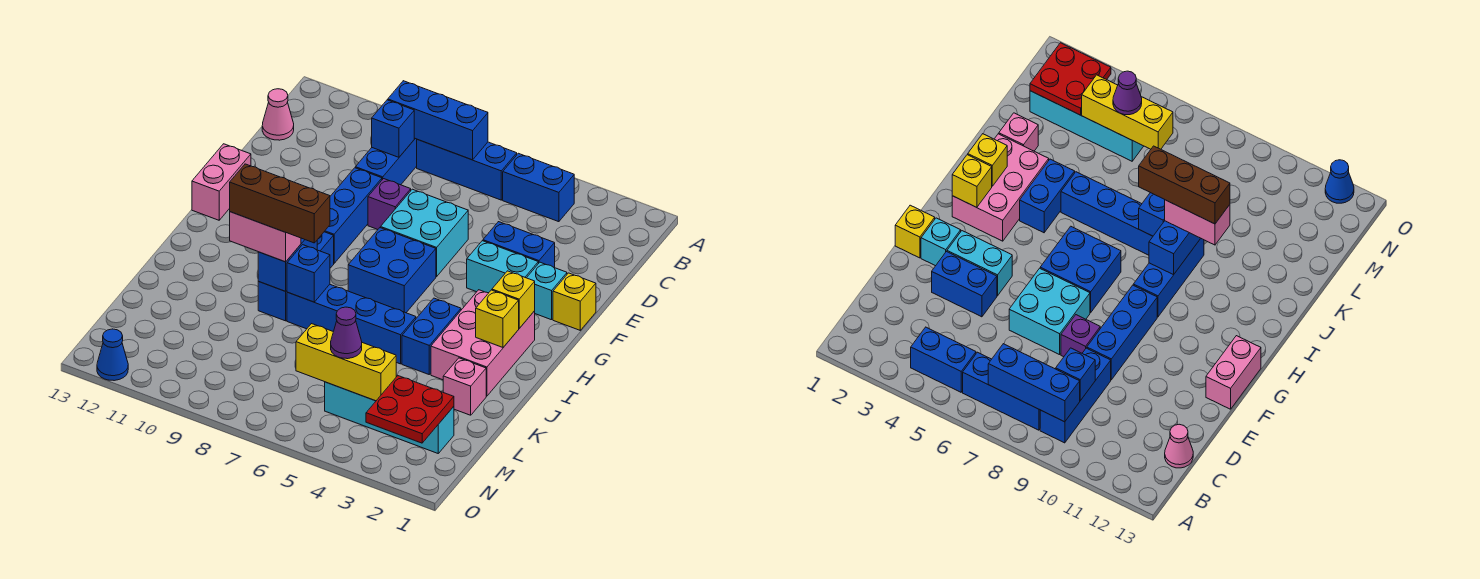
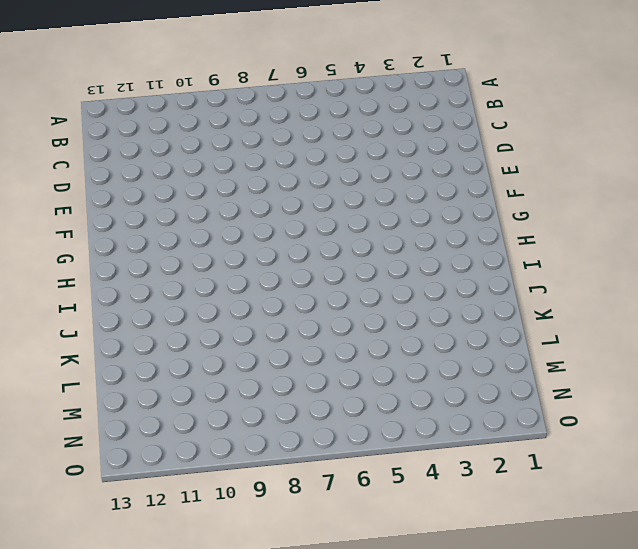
none -> blue 1x2 brick [503,153,574,222]
none -> blue 1x3 brick [417,139,517,200]
none -> blue 1x3 brick [355,138,417,185]
none -> pink 1x1 cone [262,89,294,140]

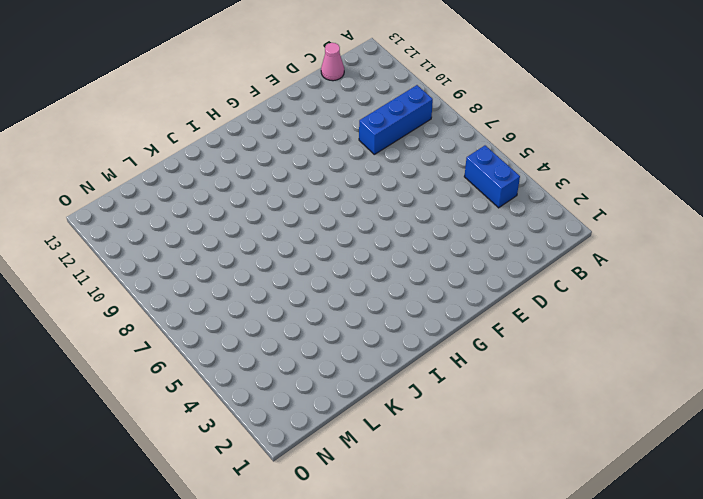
none -> blue 1x3 brick [417,139,517,200]
none -> blue 1x2 brick [483,222,555,268]
none -> cyan 2x2 brick [381,189,468,277]
none -> purple 1x1 brick [368,179,411,229]

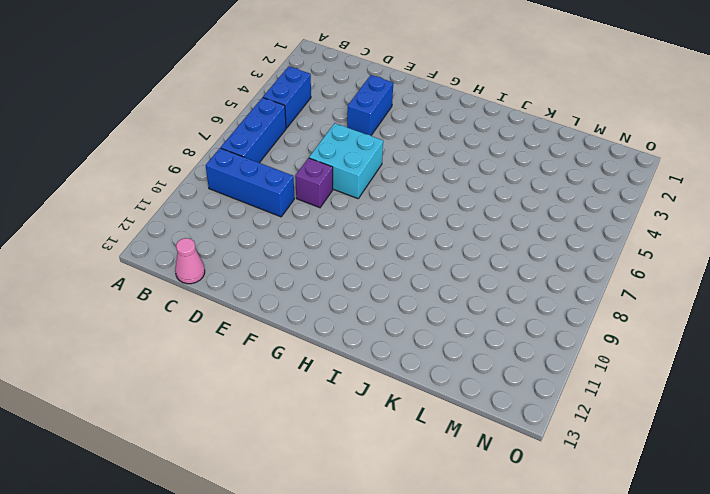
none -> blue 1x3 brick [324,168,382,263]
none -> yellow 1x1 brick [553,273,596,330]
none -> cyan 1x1 brick [527,262,567,320]
none -> cyan 1x2 brick [467,241,538,293]

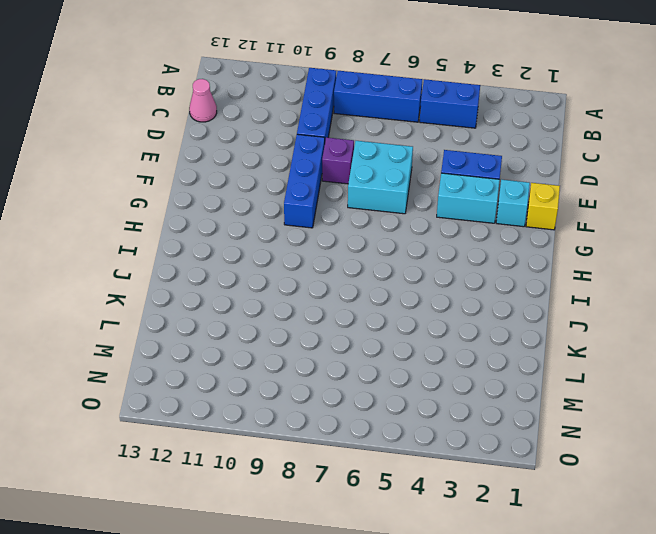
none -> pink 1x2 brick [192,144,251,220]
none -> blue 2x2 brick [348,228,436,313]
none -> pink 2x3 brick [431,290,535,396]
none -> blue 1x3 brick [258,232,334,321]

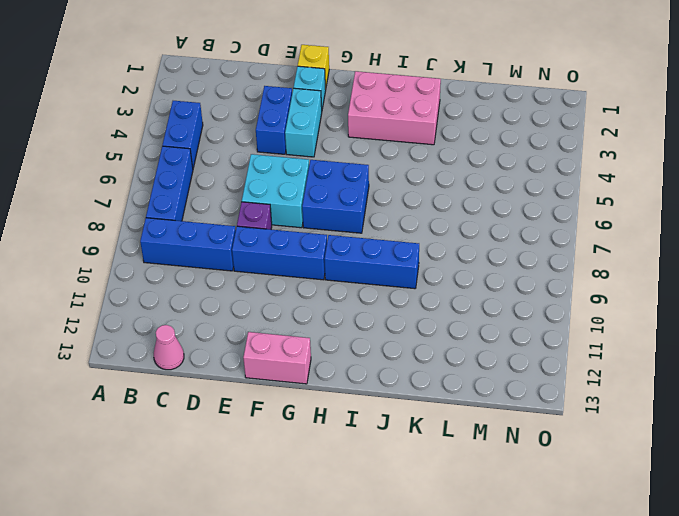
none -> blue 1x2 brick [402,298,461,374]
none -> blue 1x4 brick [287,284,416,364]
none -> pink 1x1 brick [443,358,486,415]
none -> cyan 1x4 brick [325,382,454,453]

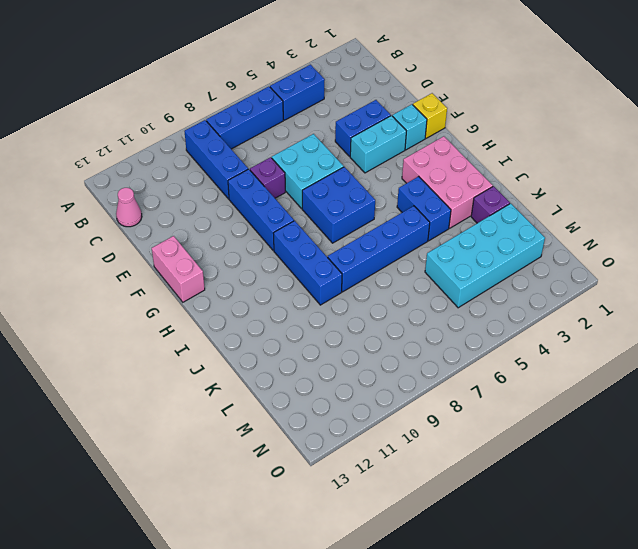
purple 1x1 brick [471,186,510,223] -> pink 1x1 brick [443,358,486,415]
cyan 2x4 brick [425,203,545,308] -> cyan 1x4 brick [325,382,454,453]
none -> blue 1x1 cone [97,329,128,381]
none -> blue 1x3 brick [388,81,488,160]
none -> blue 1x1 brick [372,100,414,157]
none -> yellow 1x1 brick [492,271,535,328]

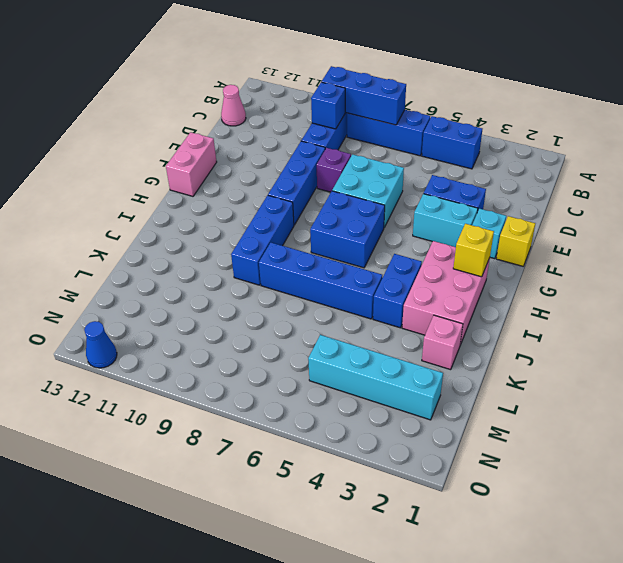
none -> yellow 1x1 brick [476,290,519,347]
none -> blue 1x2 brick [258,238,317,291]
none -> blue 1x1 brick [287,245,330,302]
none -> red 2x2 plate [366,375,454,443]

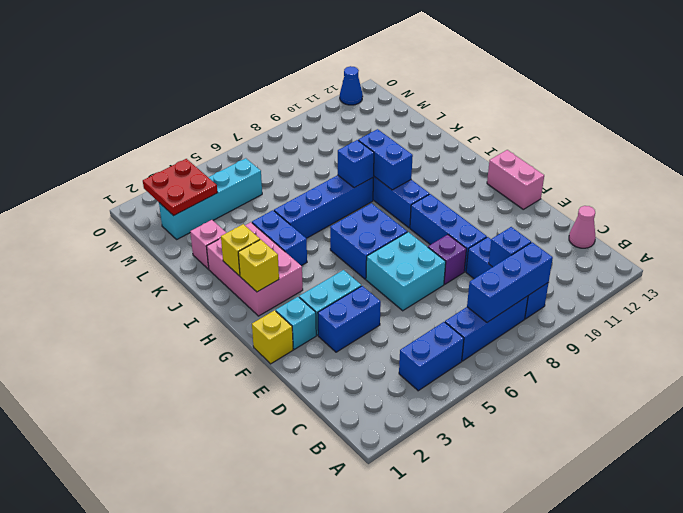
none -> yellow 1x3 brick [296,324,396,401]
none -> pink 1x2 brick [230,212,301,262]
none -> purple 1x1 cone [331,307,362,359]
none -> brown 1x3 brick [230,164,330,243]

